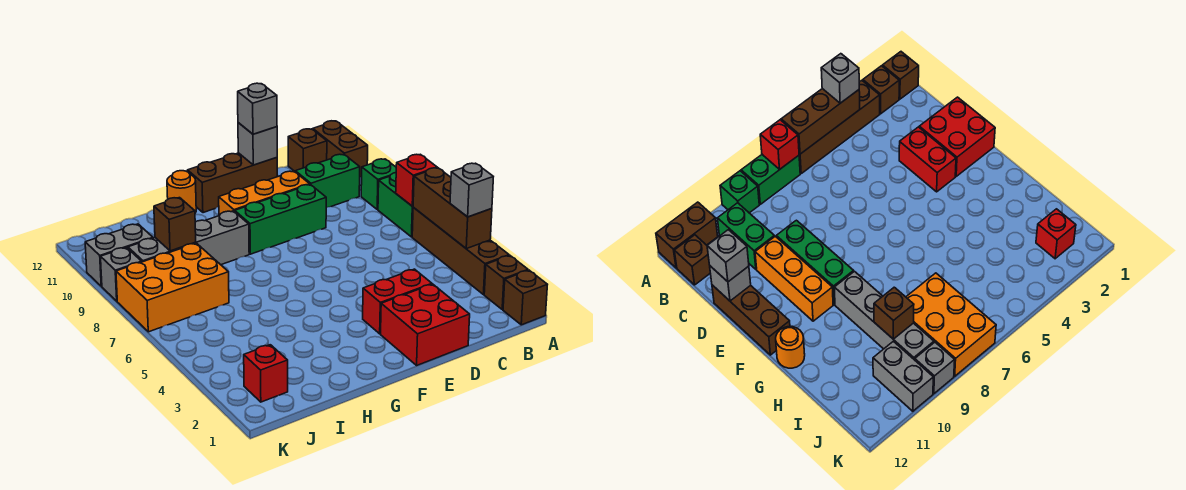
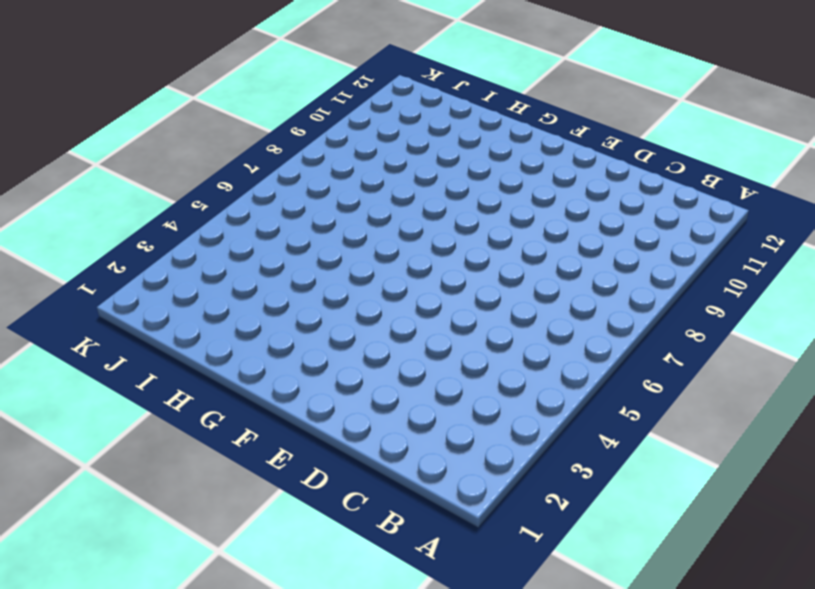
none -> brown 1x1 brick [503,270,547,325]
none -> brown 1x1 brick [484,256,528,310]
none -> brown 1x4 brick [412,208,509,295]

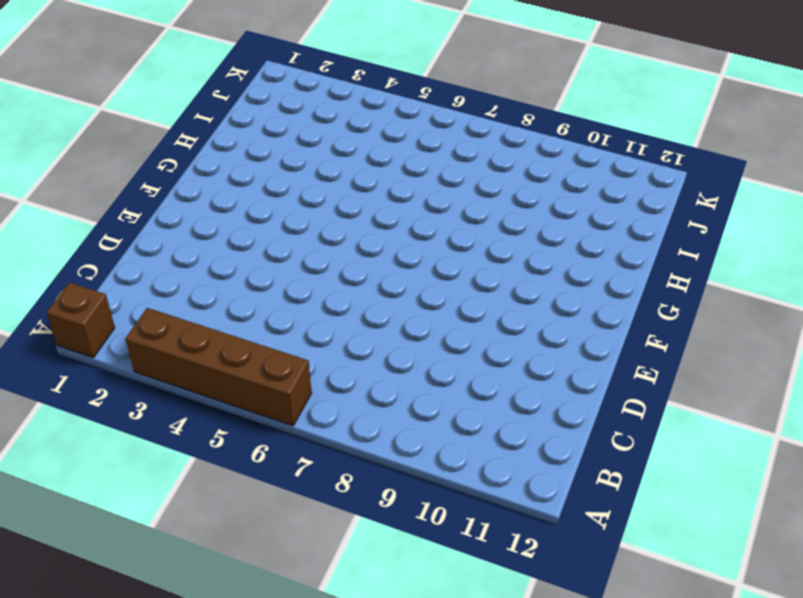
none -> brown 1x1 brick [484,256,528,310]
none -> green 1x2 brick [378,173,414,237]
none -> green 1x1 brick [361,159,396,209]

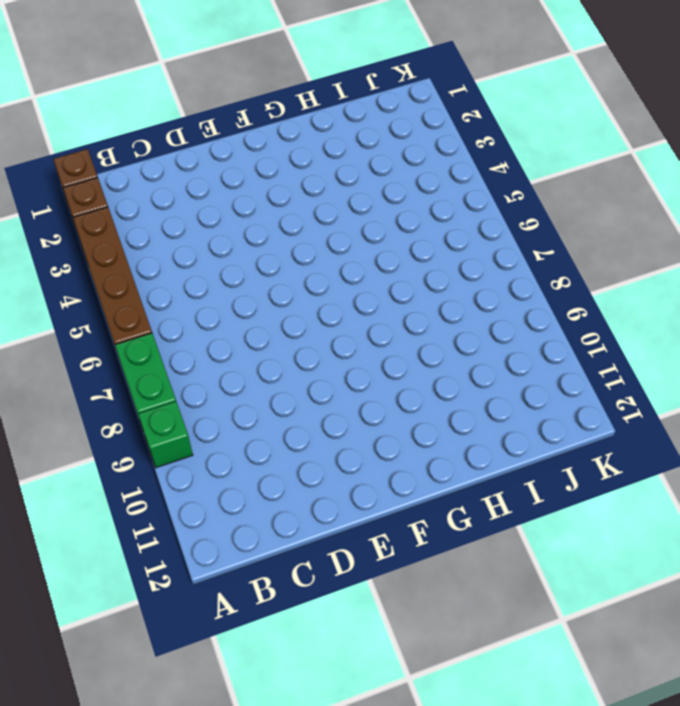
none -> brown 1x2 brick [313,121,368,177]
none -> green 1x2 brick [295,154,360,207]
none -> brown 1x1 brick [288,129,327,171]

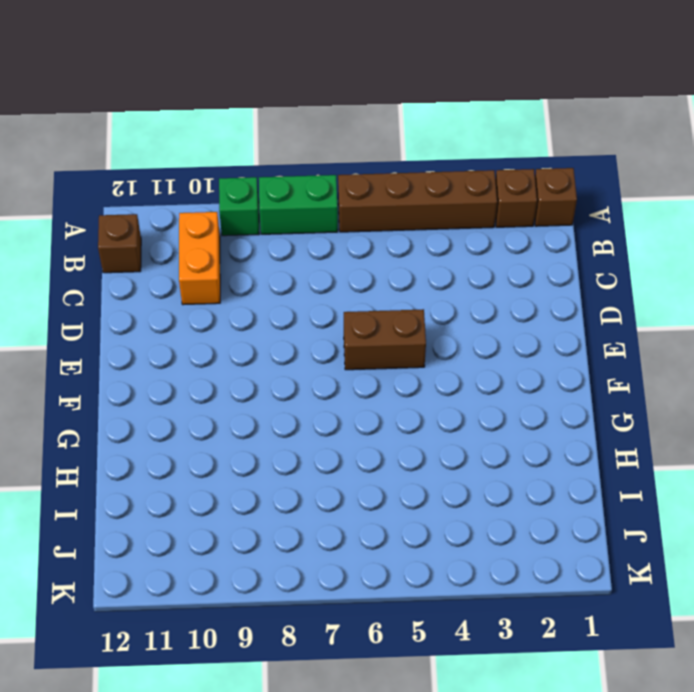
orange 1x2 brick [179,212,220,305] -> green 1x2 brick [295,154,360,207]
brown 1x2 brick [344,309,426,370] -> brown 1x2 brick moved to [313,121,368,177]
none -> red 2x2 brick [381,284,470,365]
none -> red 1x2 brick [363,269,432,334]
none -> green 1x3 brick [235,185,326,254]

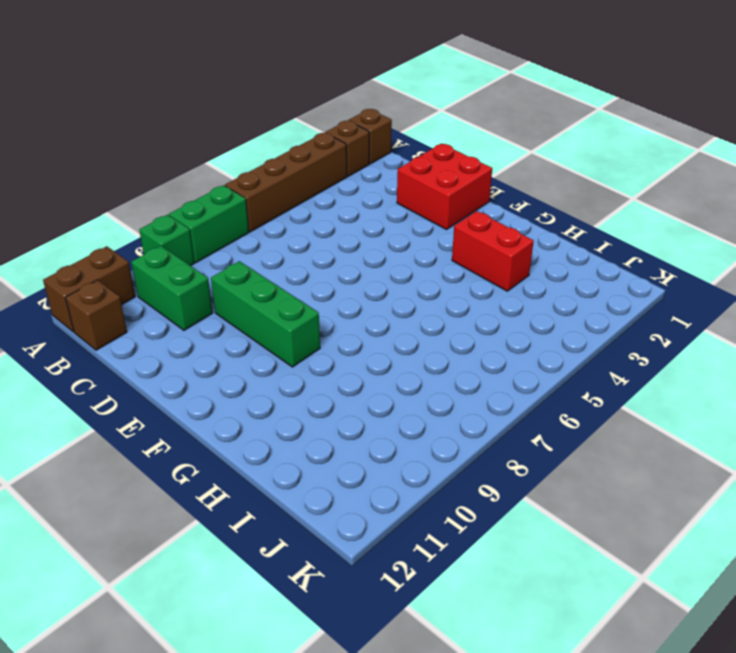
red 1x2 brick [452,211,534,291] -> red 1x2 brick moved to [363,269,432,334]
none -> orange 1x3 brick [219,171,310,216]
none -> brown 1x3 brick [187,153,277,213]
none -> grey 1x4 brick [128,211,249,265]

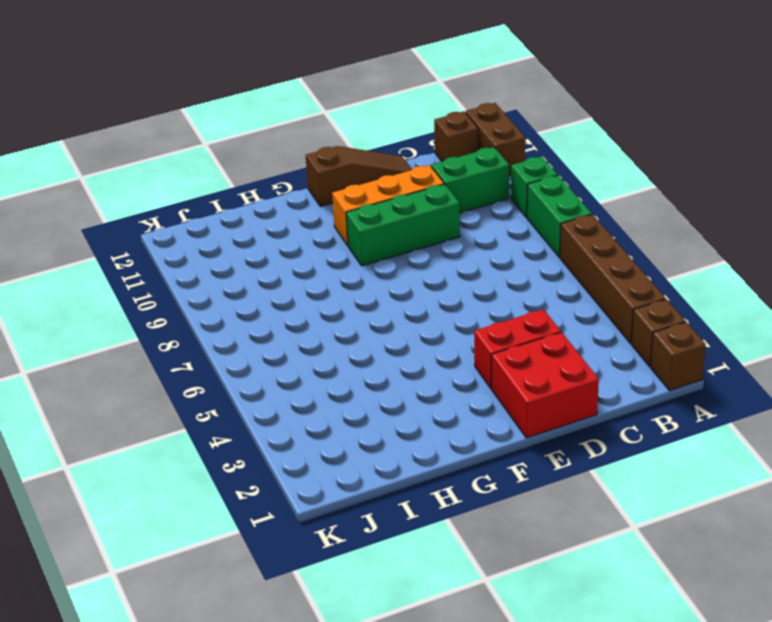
brown 1x3 slope [306,146,412,206] -> brown 1x3 brick [187,153,277,213]
none -> grey 1x4 brick [128,211,249,265]
none -> orange 1x1 round brick [167,171,196,213]
none -> orange 2x3 brick [116,243,229,332]

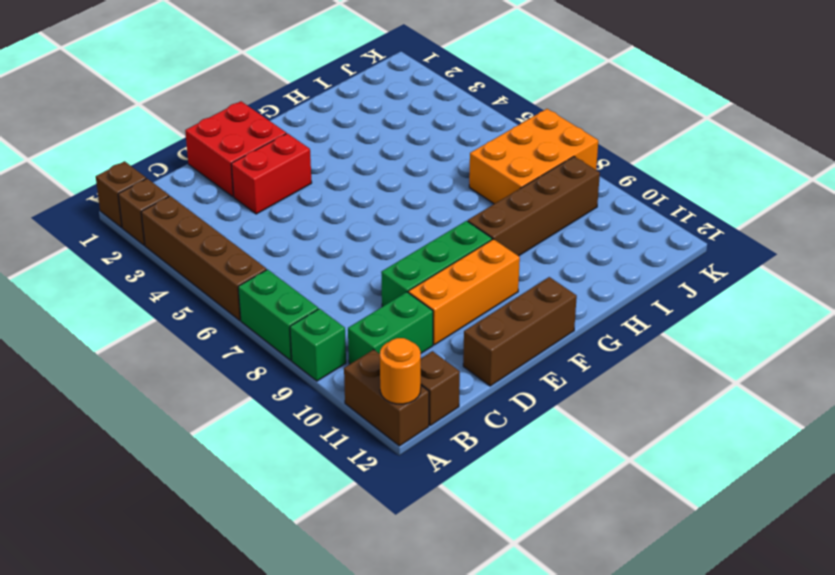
orange 1x1 round brick [380,338,421,404] -> orange 1x1 round brick moved to [167,171,196,213]
brown 1x4 brick [468,157,600,256] -> grey 1x4 brick [128,211,249,265]
none -> red 1x1 brick [244,345,288,402]
none -> grey 1x2 brick [85,224,153,286]
none -> grey 1x1 brick [101,248,142,301]

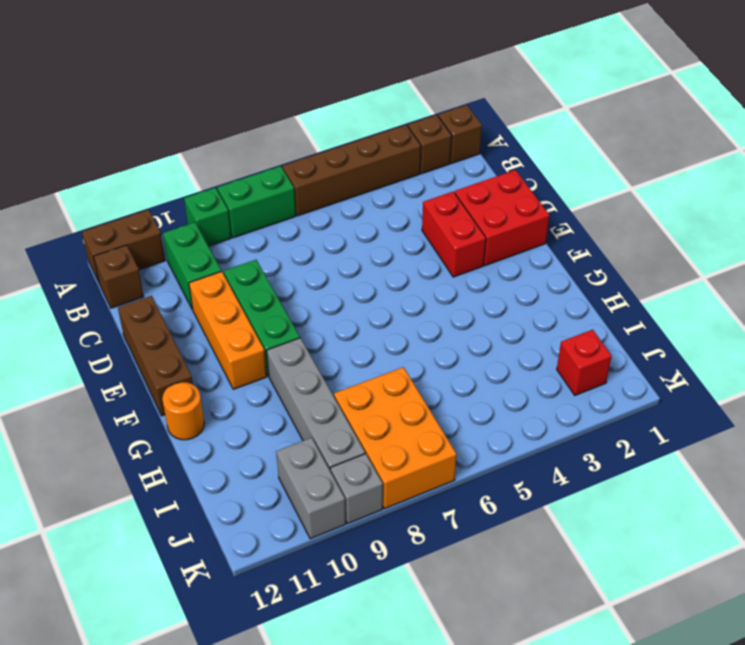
none -> brown 1x3 brick [413,168,492,249]
none -> red 1x1 brick [396,154,437,206]
none -> grey 1x1 brick [238,123,277,165]

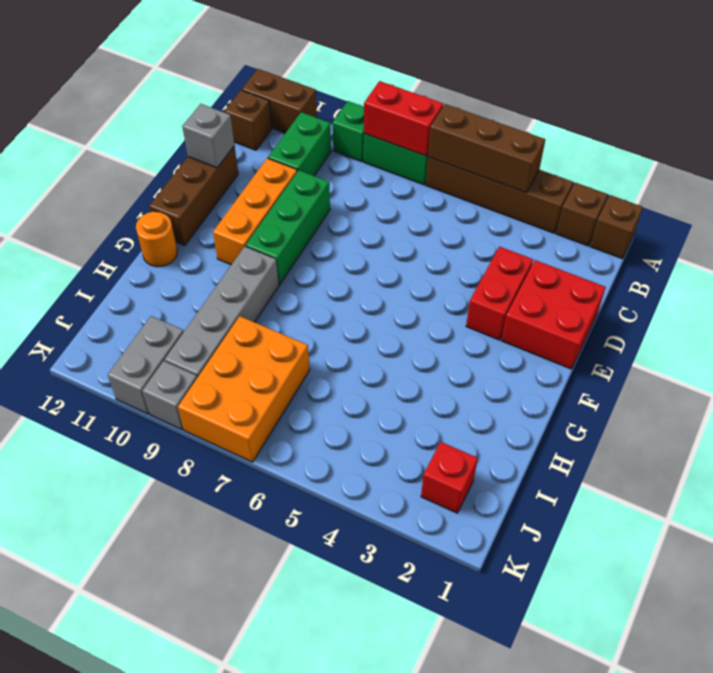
red 1x2 brick [364,81,443,156] -> red 1x1 brick [396,154,437,206]
none -> brown 1x1 brick [154,198,196,251]
none -> grey 1x1 brick [450,163,493,217]
none -> grey 1x1 brick [238,83,277,134]

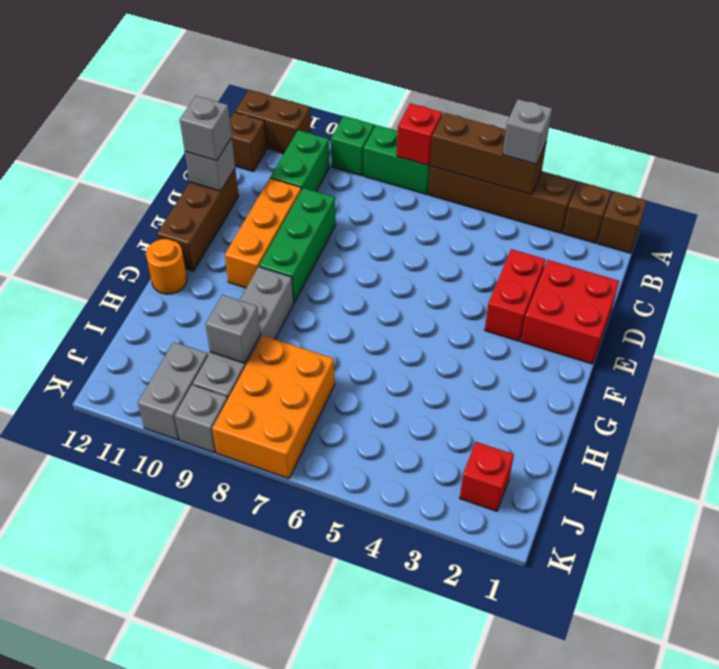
grey 1x1 brick [206,295,260,363] -> brown 1x1 brick [154,198,196,251]

